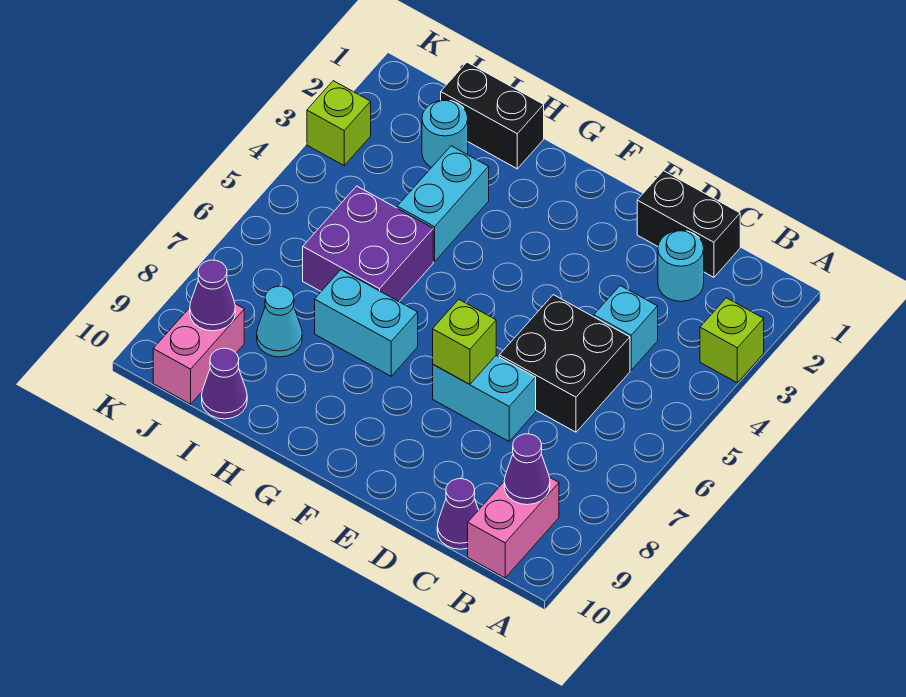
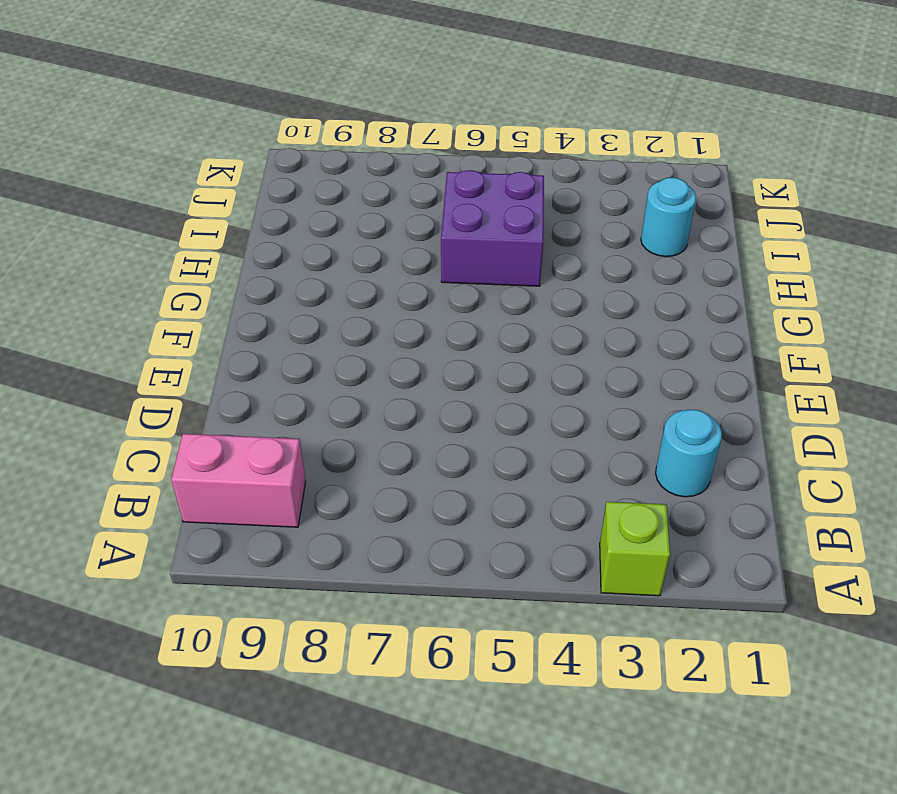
none -> black 1x2 brick [637,171,740,277]
none -> cyan 1x1 brick [594,285,658,370]
none -> black 2x2 brick [499,295,630,432]

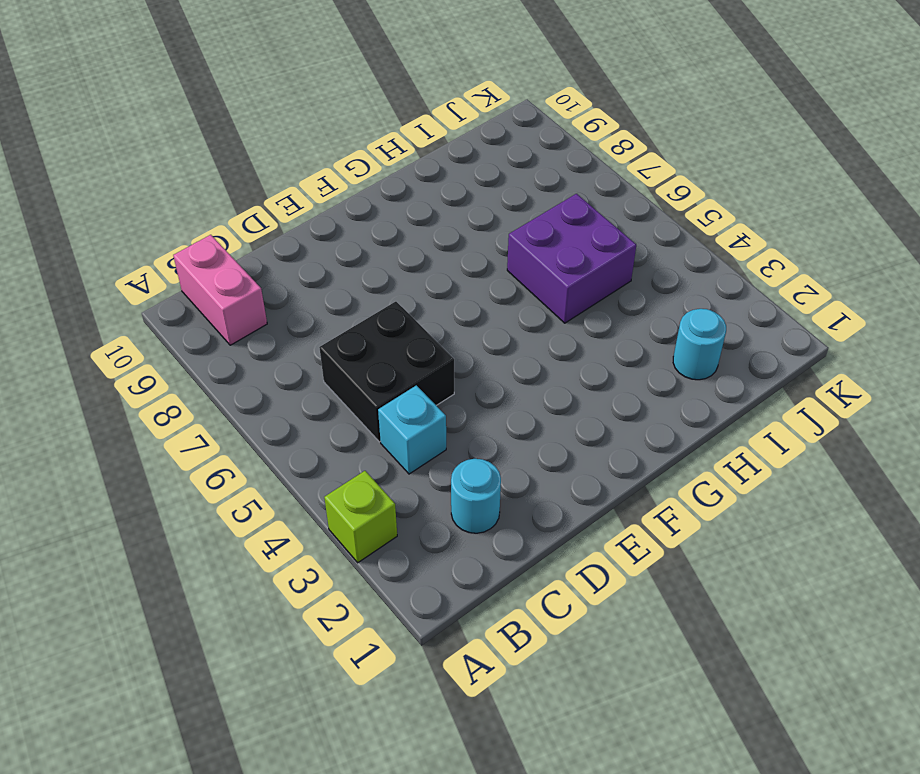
none -> black 1x2 brick [637,171,740,277]
none -> purple 1x1 cone [437,479,478,549]
none -> cyan 1x2 brick [433,356,536,441]

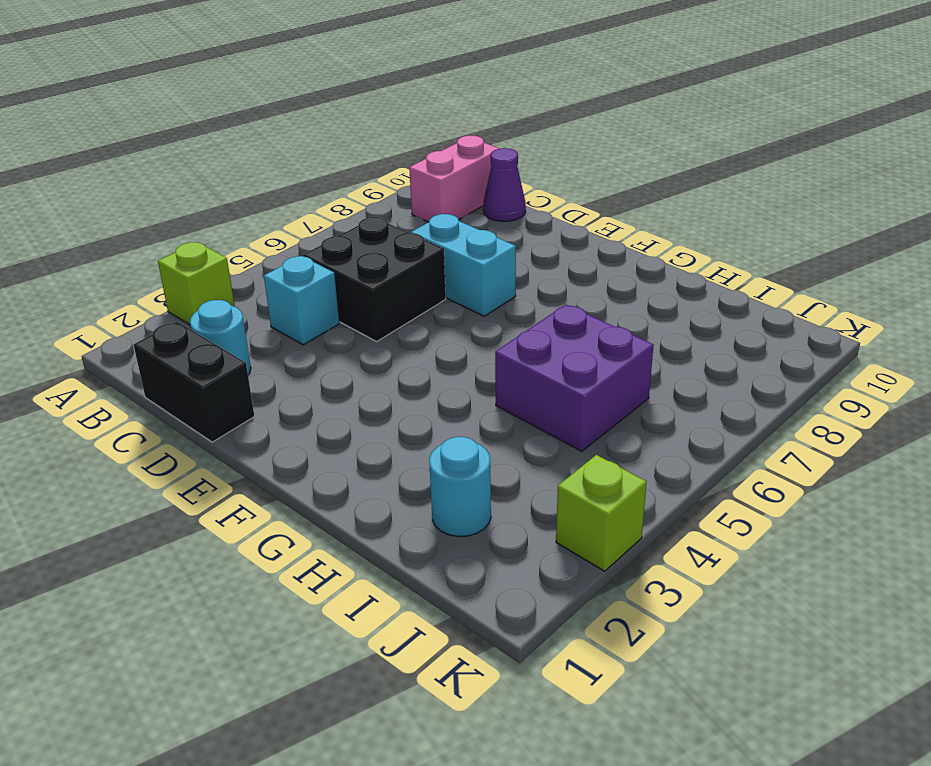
none -> cyan 1x2 brick [315,270,418,376]
none -> black 1x2 brick [441,62,544,169]
none -> cyan 1x2 brick [397,146,489,262]

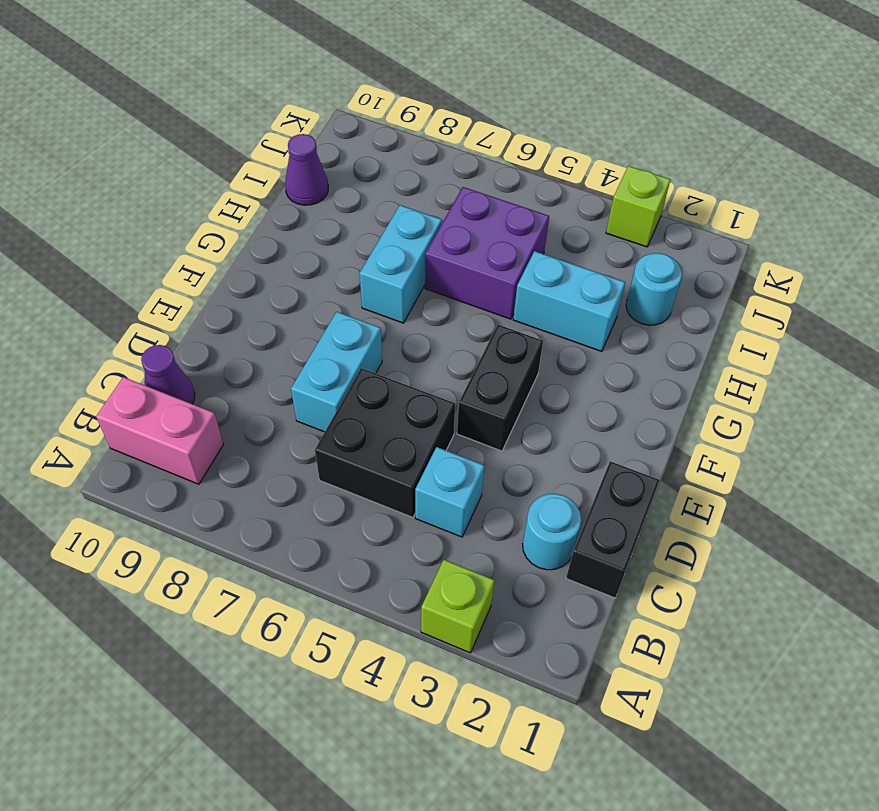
black 1x2 brick [457,325,543,451] -> black 1x2 brick moved to [441,62,544,169]
none -> cyan 1x1 cone [257,286,302,357]
none -> pink 1x2 brick [153,304,244,404]
none -> purple 1x1 cone [504,434,550,505]

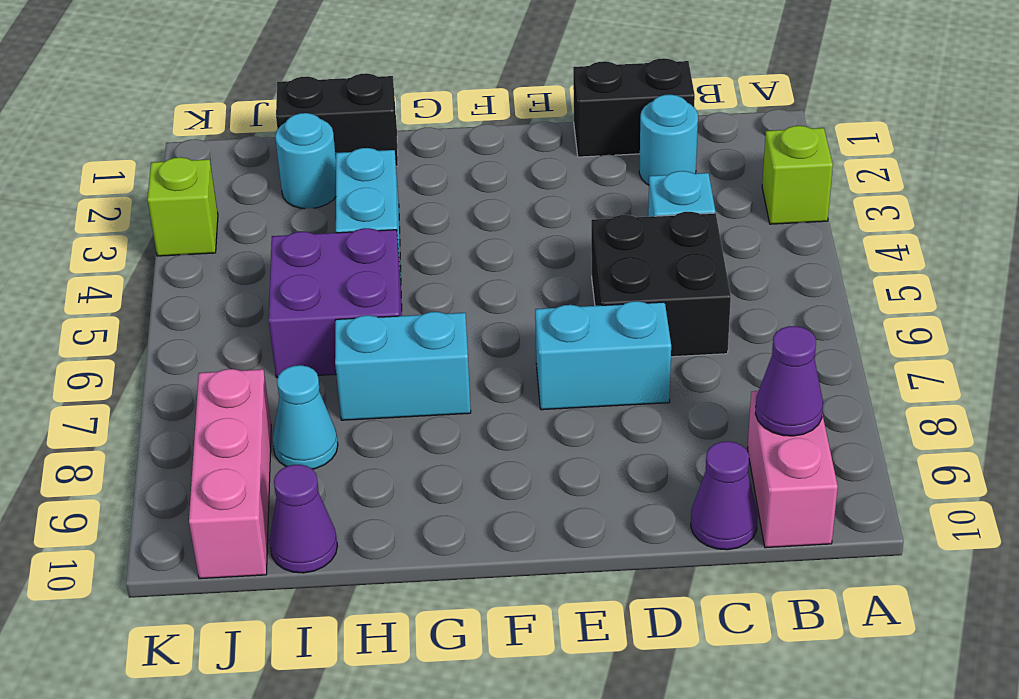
pink 1x3 brick [189,369,271,579] -> pink 1x2 brick [153,304,244,404]
none -> lime 1x1 brick [433,300,496,384]
none -> purple 1x1 cone [190,260,235,331]

